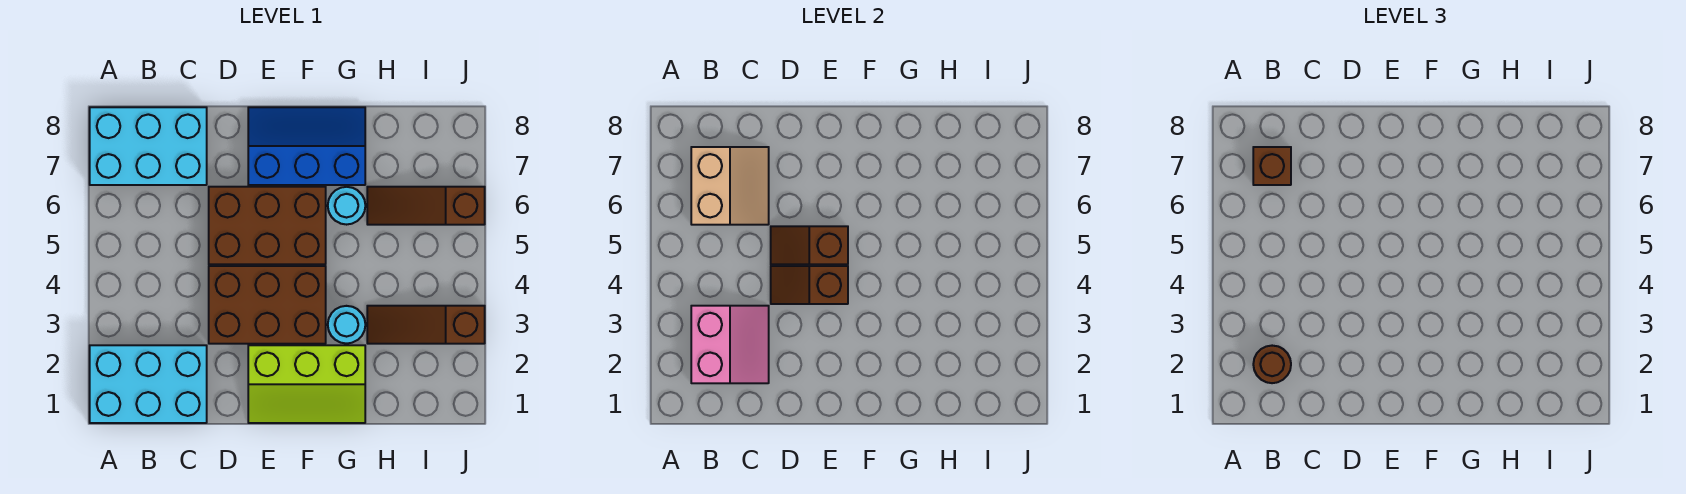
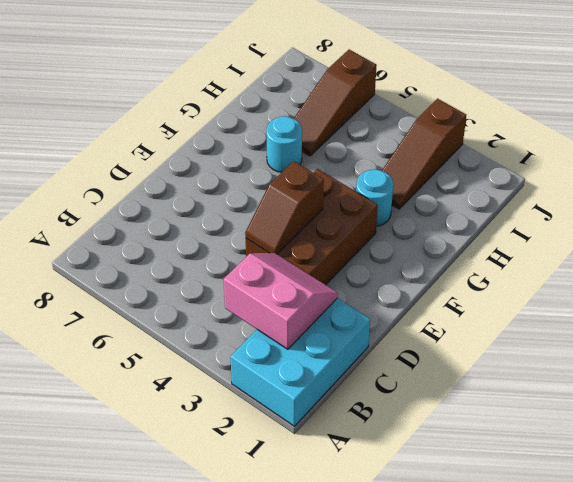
none -> cyan 2x3 brick [90,107,207,185]
none -> brown 2x3 brick [209,187,326,264]
none -> lime 2x3 slope [248,345,365,423]

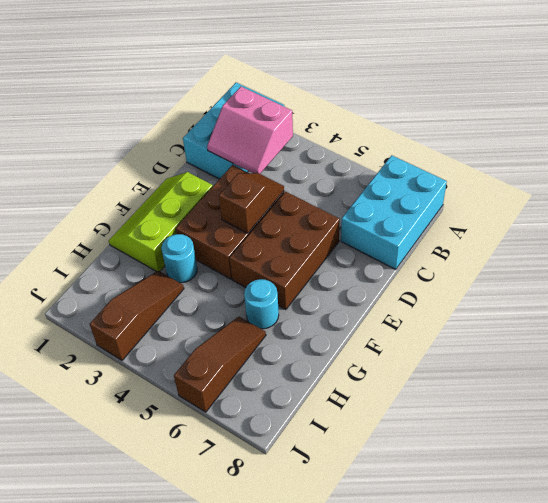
none -> blue 2x3 slope [248,107,365,185]
none -> tan 2x2 slope [691,147,769,225]
none -> brown 1x2 slope [771,226,848,264]

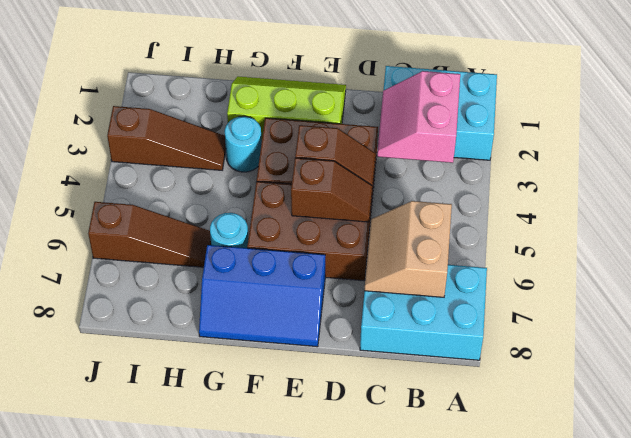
none -> brown 1x1 round brick [1253,346,1291,383]
none -> brown 1x1 brick [1253,147,1291,185]

